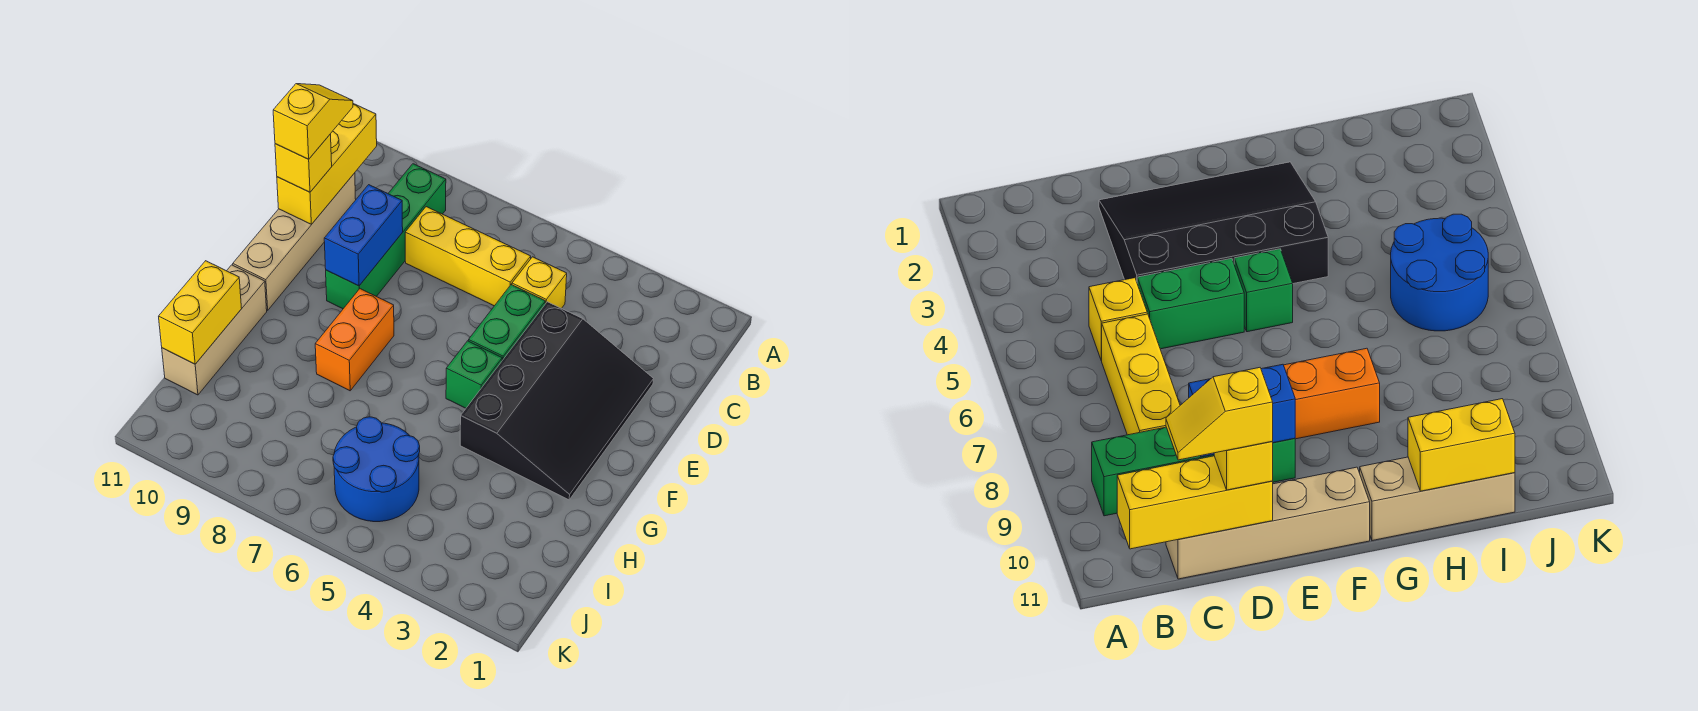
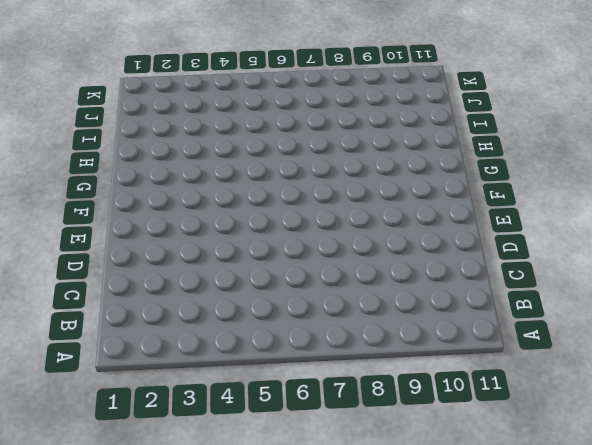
none -> green 1x4 brick [326,164,446,309]
none -> yellow 1x1 brick [512,257,567,308]
none -> yellow 1x3 brick [405,207,531,306]

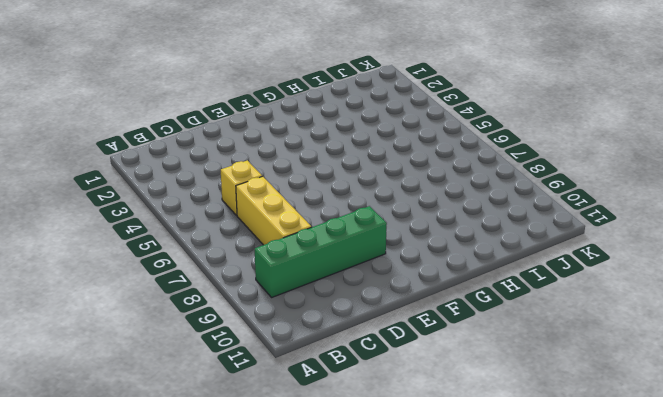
none -> tan 1x4 brick [233,173,356,310]
none -> black 3x4 slope [460,302,654,500]
none -> green 1x2 brick [469,285,545,360]

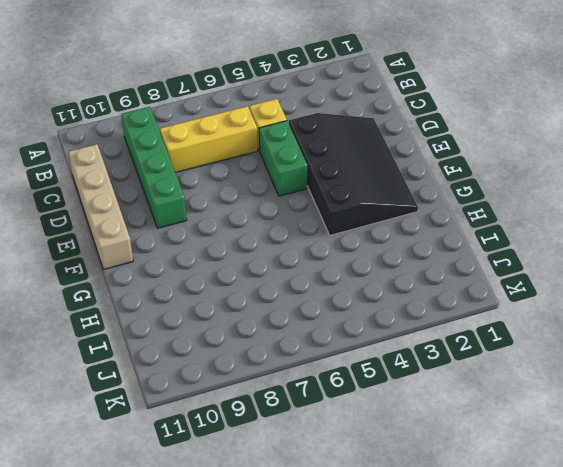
none -> green 1x1 brick [446,341,502,408]
none -> orange 1x2 brick [315,289,394,391]
none -> tan 1x3 brick [162,265,267,395]

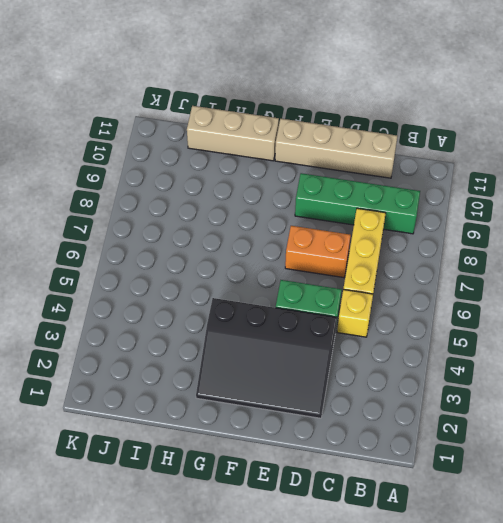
orange 1x2 brick [285,226,351,278] -> orange 1x2 brick moved to [315,289,394,391]
none -> green 1x1 brick [446,341,502,408]
none -> blue 2x2 round brick [333,417,420,522]
none -> yellow 1x3 brick [277,104,377,224]

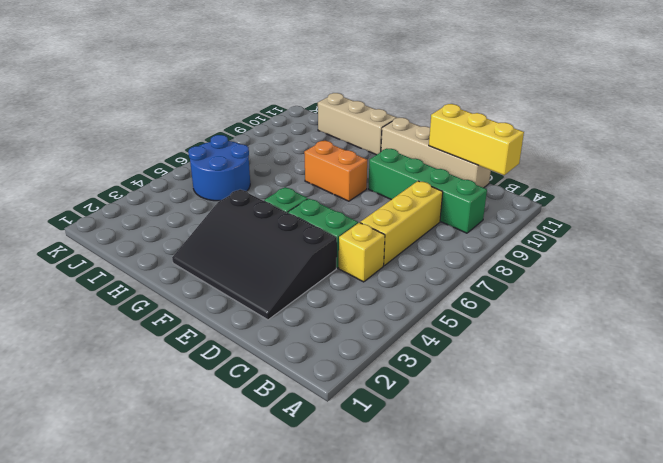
none -> blue 1x2 brick [324,185,403,286]
none -> yellow 1x2 brick [159,261,242,364]
none -> yellow 1x1 brick [275,134,332,192]

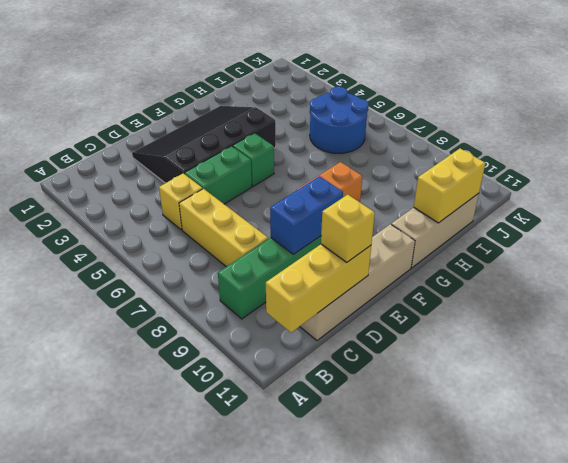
none -> yellow 1x2 slope [273,84,353,159]

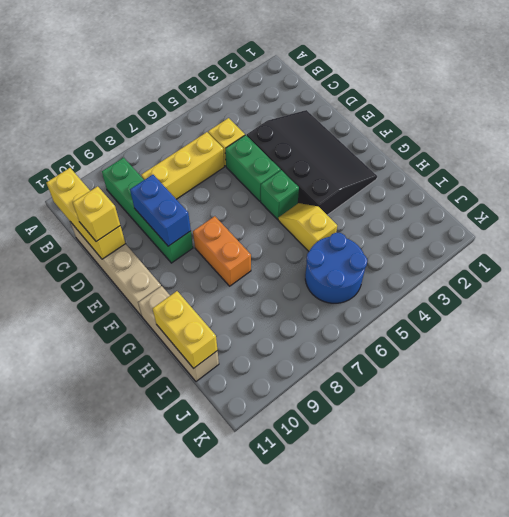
yellow 1x2 slope [278,203,337,251] -> yellow 1x2 slope moved to [273,84,353,159]

